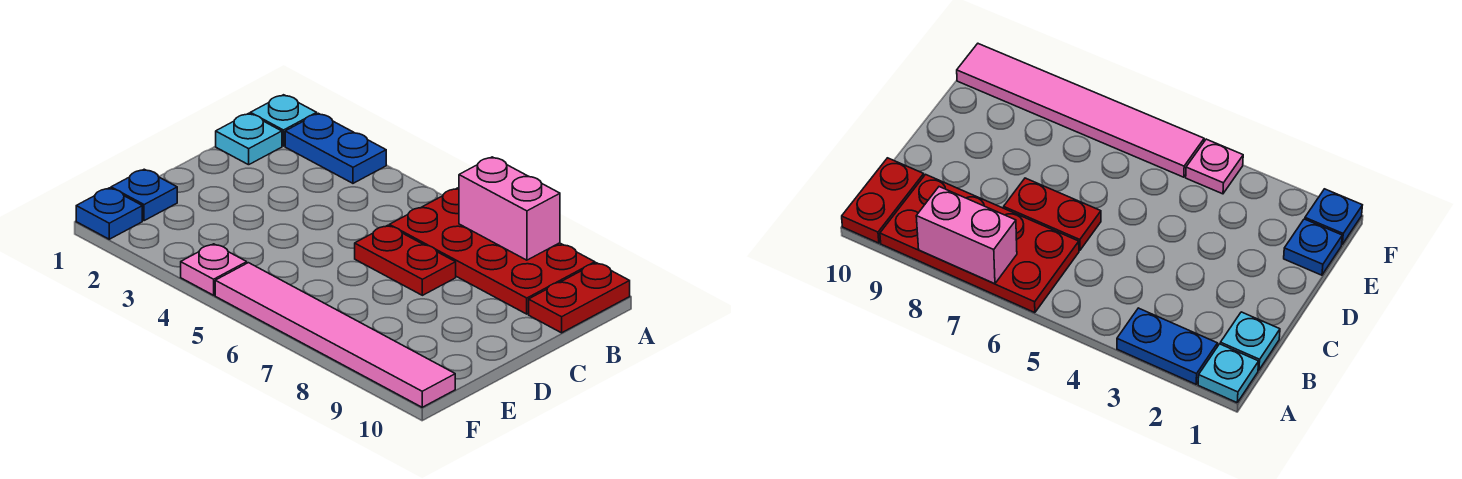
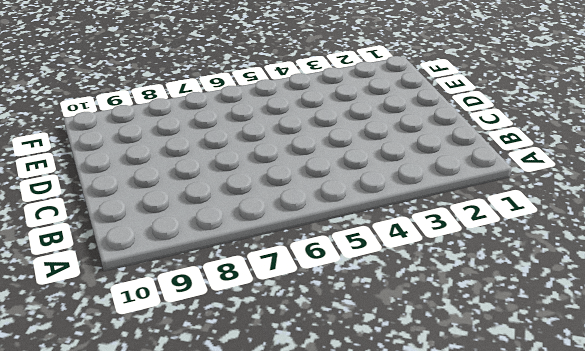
none -> cyan 1x1 plate [250,95,317,146]
none -> blue 1x2 plate [285,113,386,183]

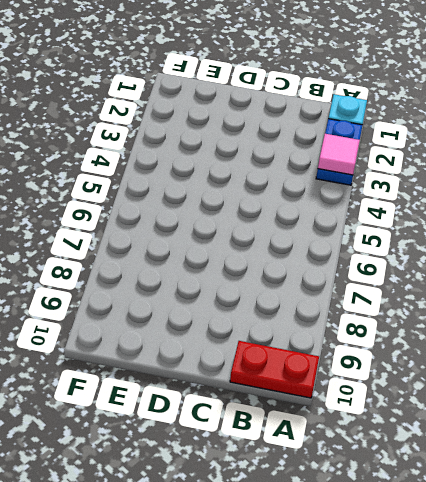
pink 1x1 tile [318,134,360,175] -> none
none -> red 2x4 plate [389,188,595,314]
none -> cyan 1x1 plate [216,113,282,165]

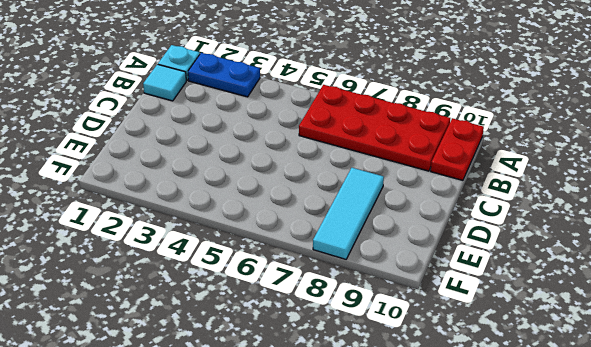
cyan 1x1 tile [143,64,186,101] -> cyan 1x1 plate [216,113,282,165]
cyan 1x3 tile [313,168,384,259] -> pink 1x6 tile [215,263,455,407]
none -> red 1x2 plate [355,225,456,295]
none -> blue 1x1 plate [111,169,177,221]

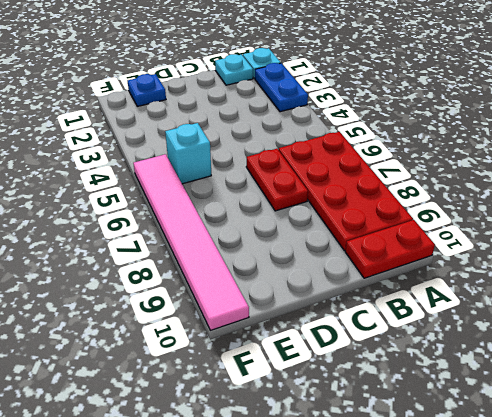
cyan 1x1 brick [165,123,211,184] -> none
none -> blue 1x1 plate [76,188,142,239]
none -> pink 1x1 plate [181,244,247,295]

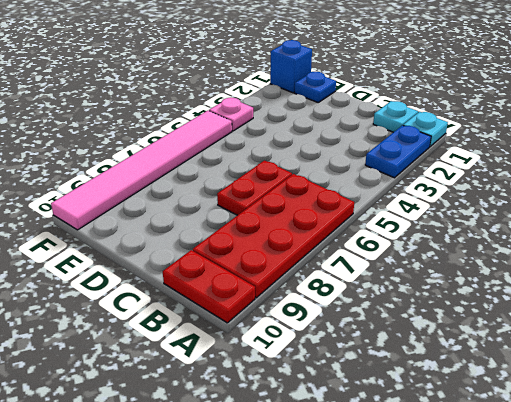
blue 1x1 brick [270,40,312,93] -> blue 1x1 plate [76,188,142,239]
none -> pink 1x2 brick [459,157,560,260]

